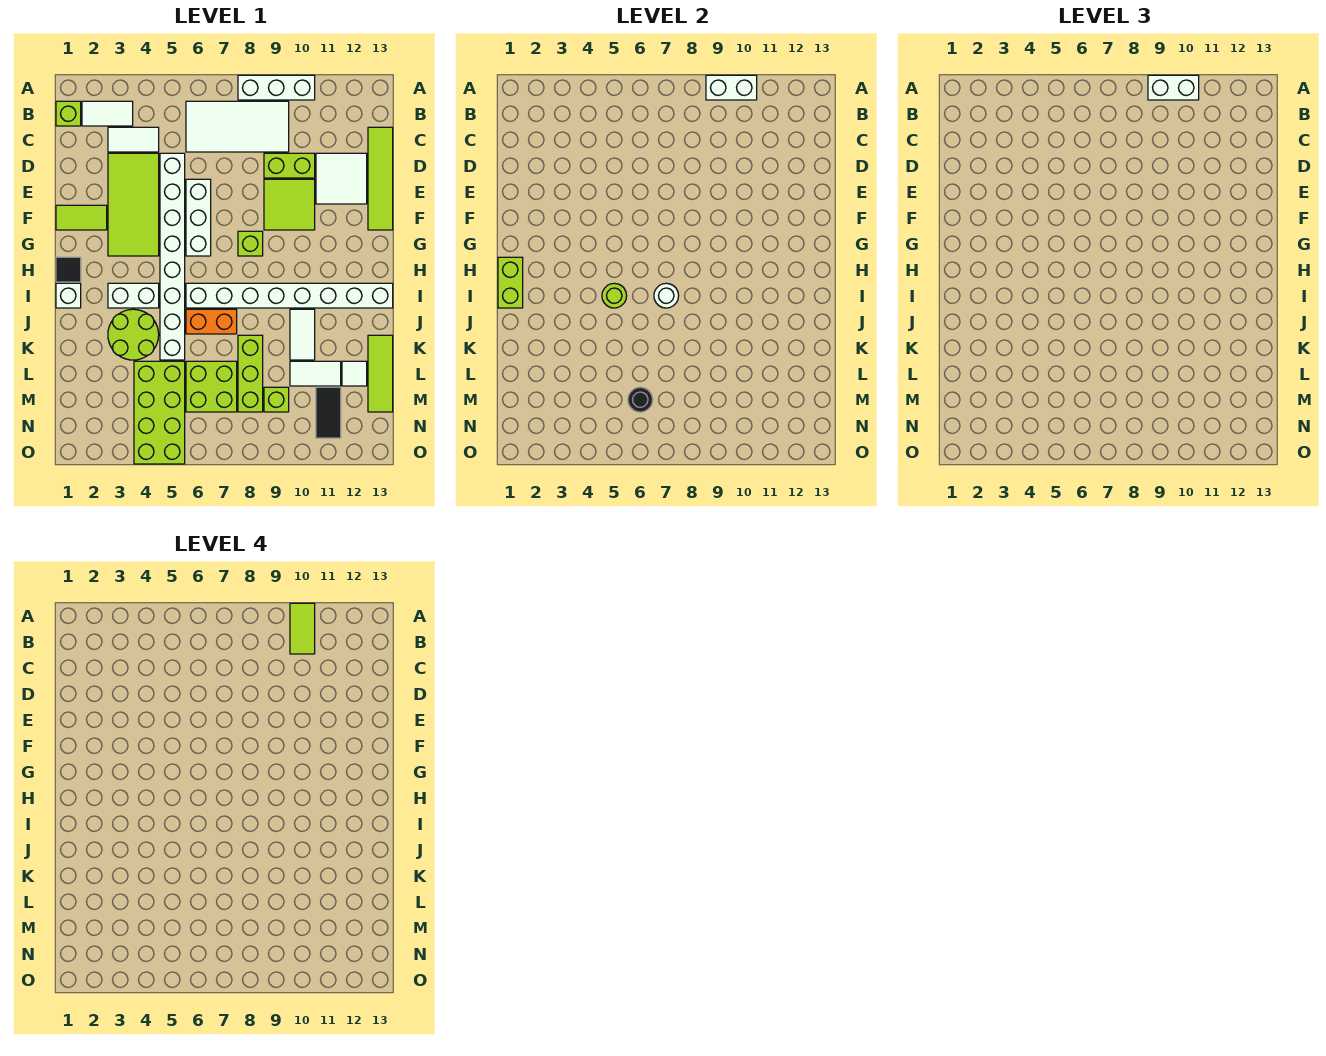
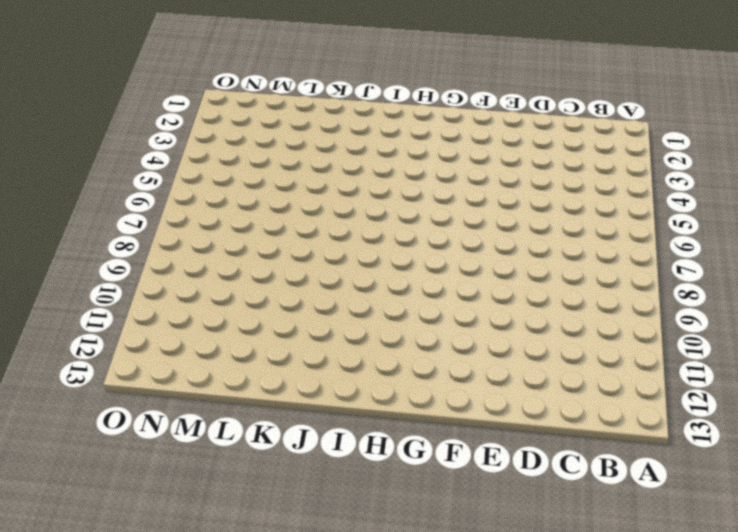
none -> white 1x3 brick [238,75,315,100]
none -> lime 1x1 brick [56,101,81,126]
none -> white 1x2 tile [82,101,133,126]
none -> white 2x4 tile [186,101,289,152]

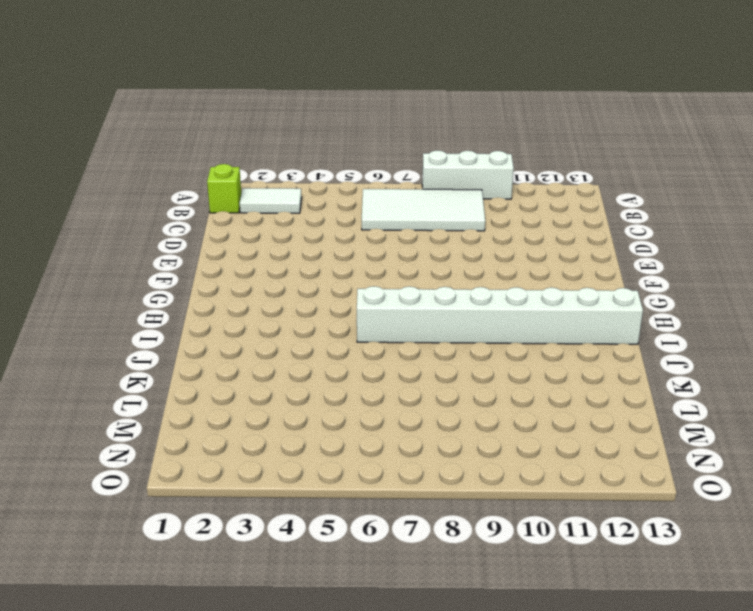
none -> white 1x2 tile [108,127,159,152]
none -> lime 1x4 tile [368,127,393,230]
none -> lime 2x4 tile [108,153,159,256]
none -> white 1x8 brick [160,153,185,360]

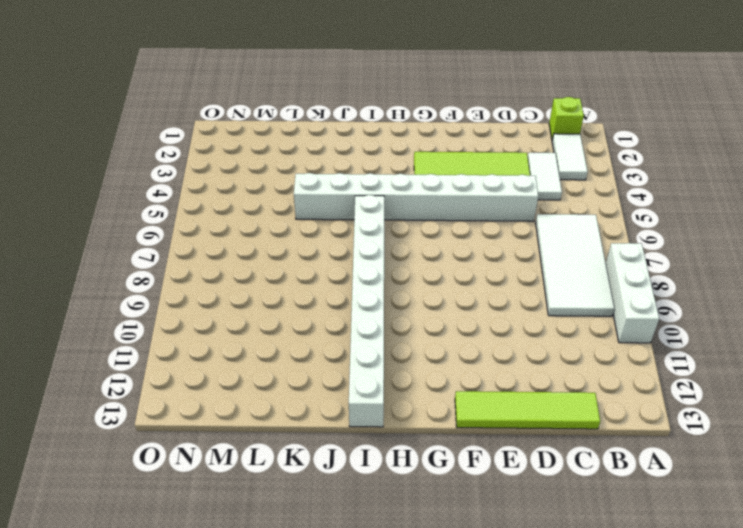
none -> lime 1x2 brick [264,153,315,178]
none -> white 2x2 tile [316,153,367,204]
none -> white 1x3 brick [186,179,211,256]
none -> lime 2x2 tile [264,179,315,230]

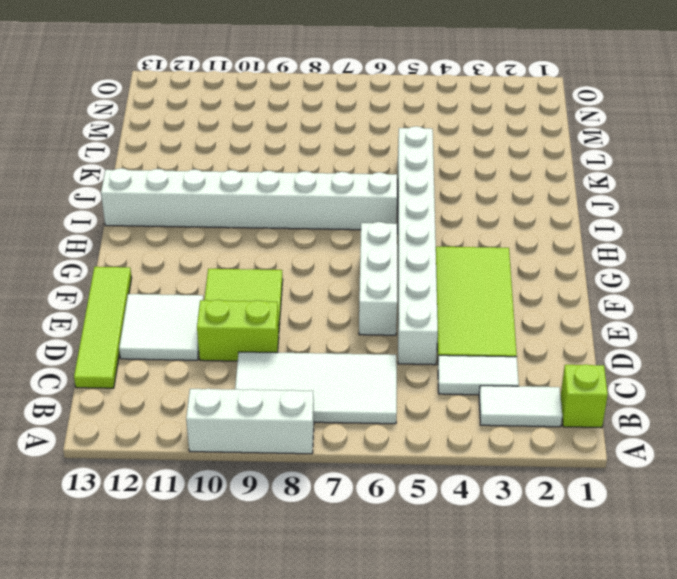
none -> lime 1x2 tile [56,205,107,230]
none -> lime 1x1 brick [238,231,263,256]
none -> black 1x1 tile [56,257,81,282]
none -> white 1x1 brick [56,283,81,308]

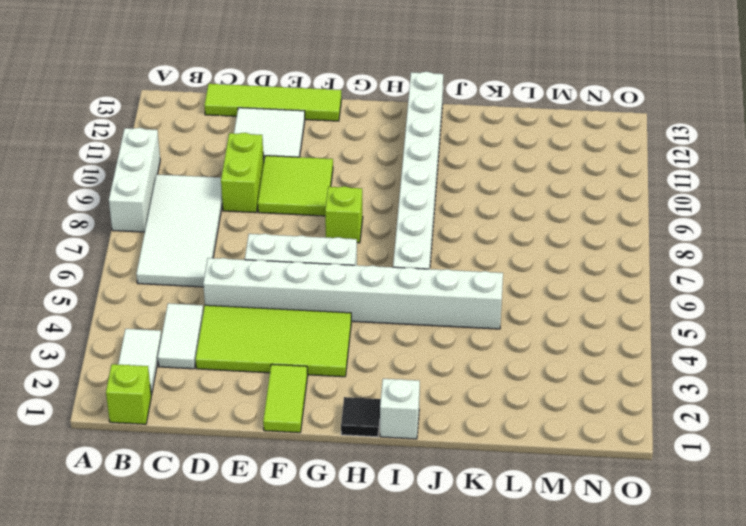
none -> white 1x2 brick [108,283,159,308]
none -> lime 2x2 round brick [108,309,159,360]
none -> orange 1x2 brick [186,309,237,334]
none -> white 1x2 tile [290,309,315,360]

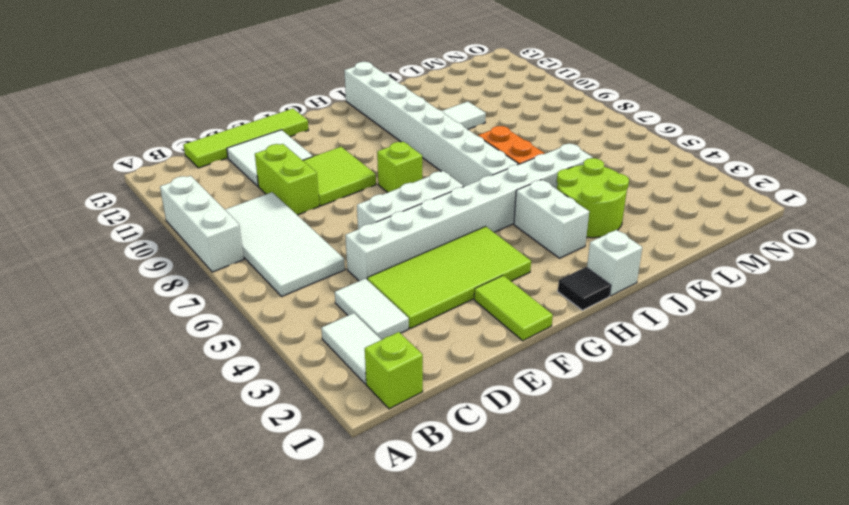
none -> lime 1x3 brick [238,335,263,412]
none -> lime 1x3 tile [368,335,393,412]
none -> lime 2x4 brick [134,361,185,464]
none -> lime 2x2 brick [186,361,237,412]

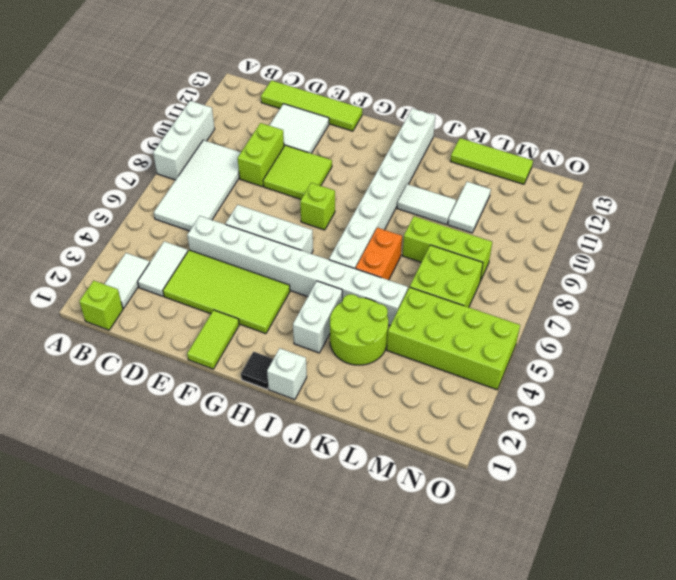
none -> white 1x1 tile [342,361,367,386]
none -> lime 1x1 brick [264,387,289,412]
none -> black 1x2 tile [316,387,341,438]
none -> white 1x2 brick [706,75,757,100]

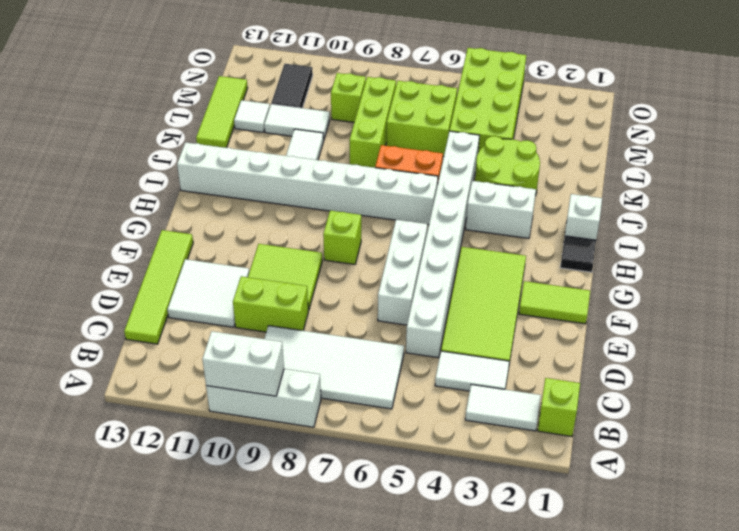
none -> lime 1x2 brick [498,257,523,308]
none -> lime 1x1 round brick [602,283,627,308]
none -> white 1x1 round brick [654,283,679,308]
none -> black 1x1 round brick [628,387,653,412]

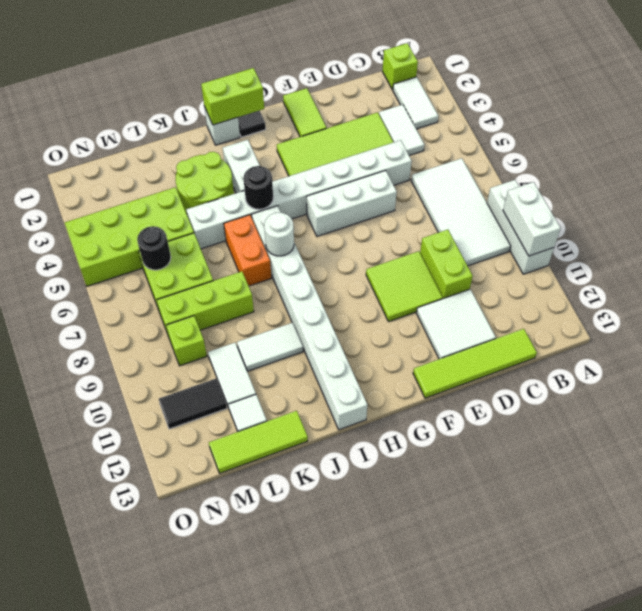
black 1x1 round brick [243,166,273,209] -> lime 1x1 round brick [602,283,627,308]
none -> lime 1x1 brick [238,231,263,256]
none -> white 1x2 brick [1148,75,1199,100]
none -> lime 1x2 tile [290,603,315,654]

